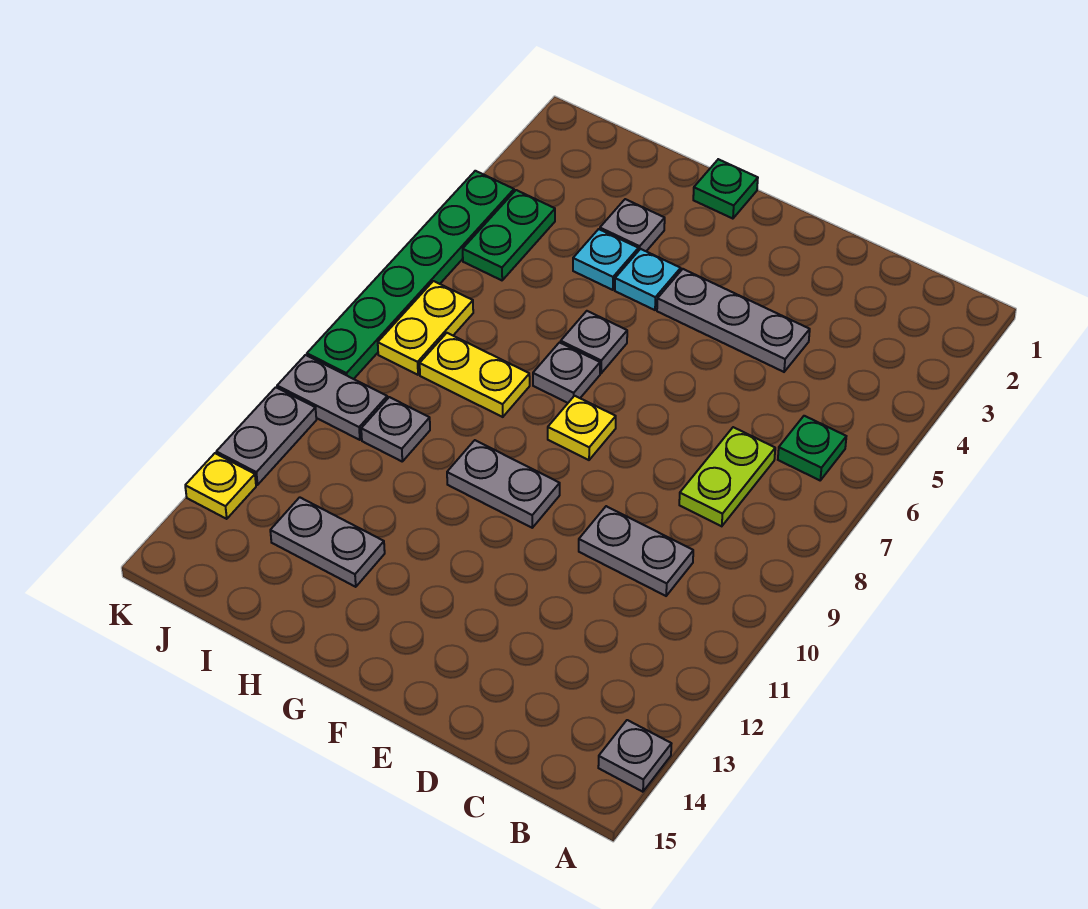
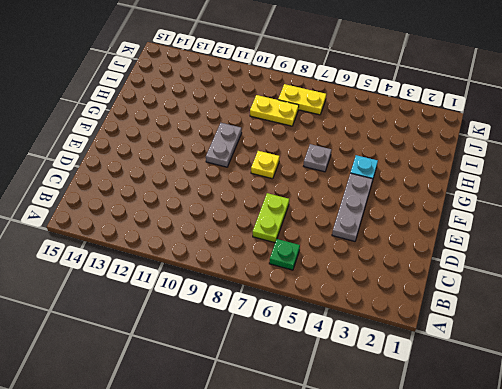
lime 1x2 plate [253,193,289,243] -> lime 1x2 plate turned to [679,427,775,526]
yellow 1x2 plate [250,95,299,126] -> yellow 1x2 plate turned to [420,333,530,417]
none -> grey 1x1 plate [598,720,671,792]
none -> grey 1x2 plate [579,506,693,596]
none -> green 1x1 plate [693,159,758,219]

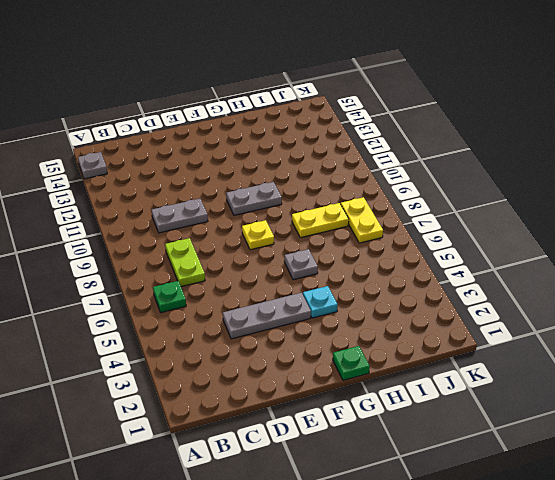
none -> grey 1x1 plate [533,343,600,403]
none -> grey 1x1 plate [600,199,665,251]
none -> cyan 1x1 plate [573,229,638,290]

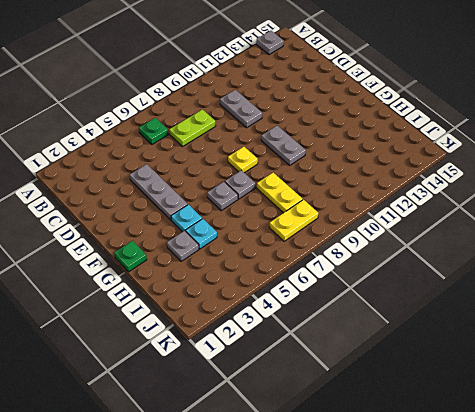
none -> grey 1x2 plate [270,497,385,587]
none -> grey 1x1 plate [361,397,430,461]
none -> green 1x2 plate [463,190,555,280]

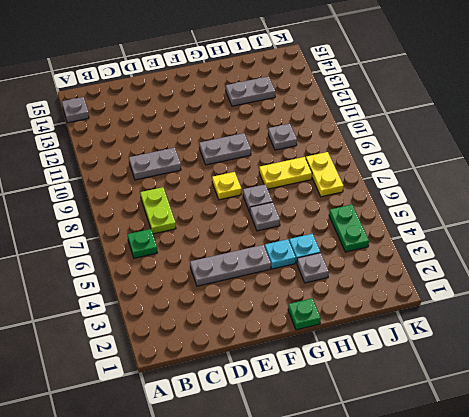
none -> grey 1x2 plate [277,355,387,440]
none -> green 1x6 plate [307,171,514,379]
none -> grey 1x2 plate [216,387,316,485]

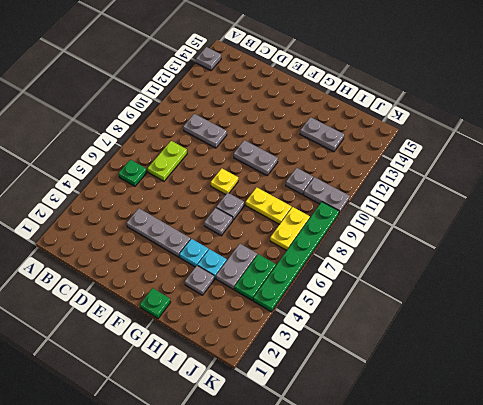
grey 1x2 plate [216,244,257,289] -> grey 1x2 plate moved to [216,387,316,485]
none -> yellow 1x1 plate [185,453,256,519]

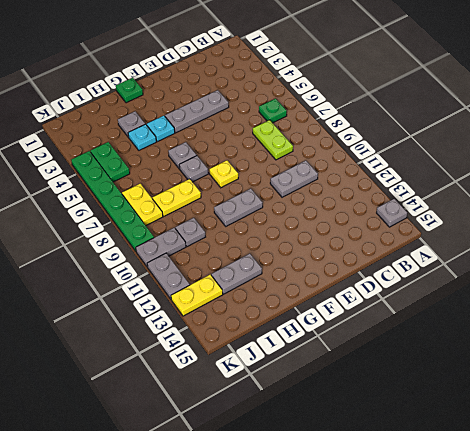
yellow 1x2 plate [171,275,223,316] -> yellow 1x1 plate [185,453,256,519]

